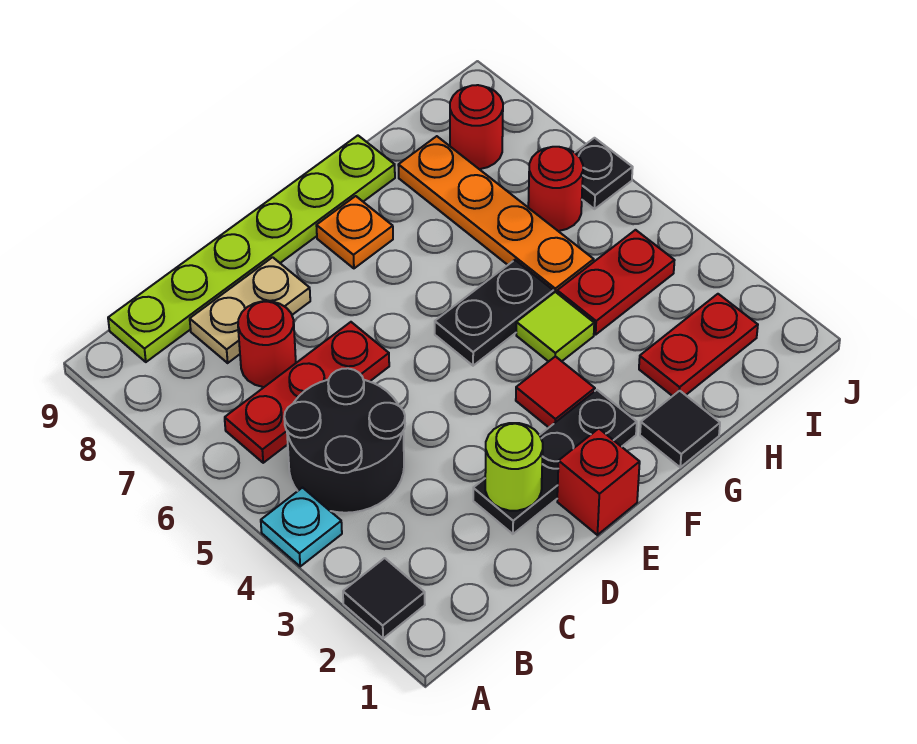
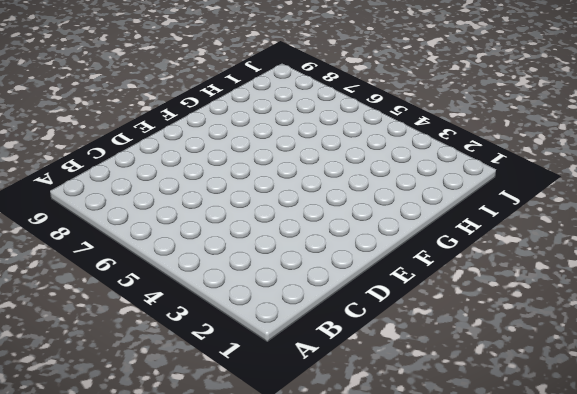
none -> black 1x1 tile [343,558,425,638]
none -> cyan 1x1 plate [261,488,342,566]
none -> black 2x2 round brick [284,368,405,513]

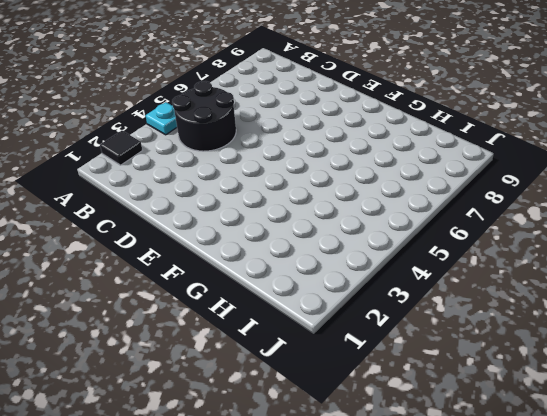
none -> red 1x3 plate [225,322,389,463]
none -> lime 1x6 plate [108,136,395,362]
none -> red 1x1 round brick [238,301,296,387]

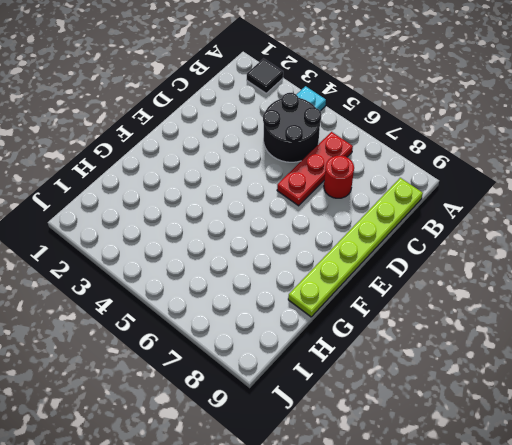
none -> tan 1x2 plate [190,257,310,363]
none -> black 1x3 plate [473,390,637,534]
none -> red 1x1 brick [557,429,640,535]

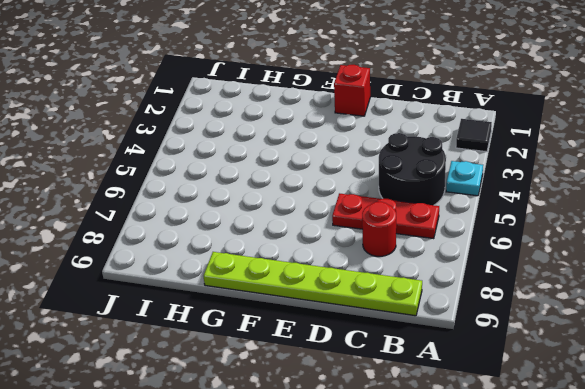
none -> tan 1x2 plate [190,257,310,363]
none -> black 1x3 plate [473,390,637,534]
none -> red 1x1 tile [516,356,595,427]

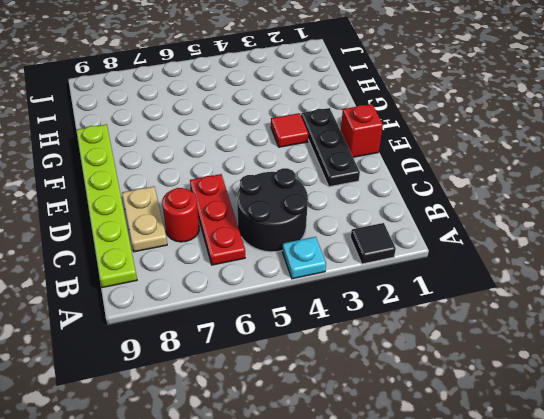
none -> black 1x2 plate [435,260,553,366]
none -> orange 1x1 plate [316,196,393,268]
none -> black 1x1 tile [640,391,720,467]

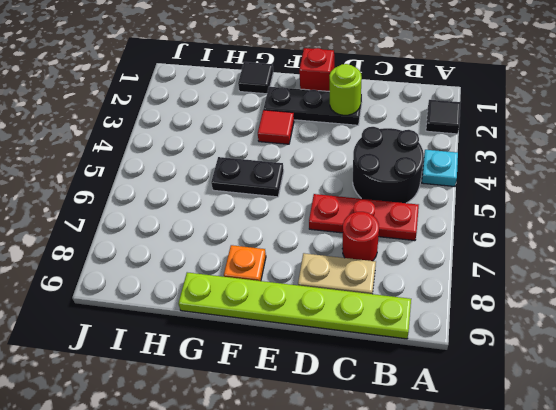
none -> lime 1x1 tile [516,292,594,362]
none -> red 1x2 plate [639,294,758,396]
none -> red 1x2 plate [557,230,675,335]

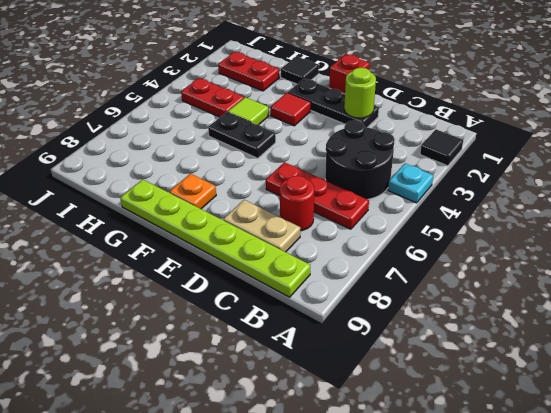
none -> orange 1x4 plate [398,136,594,293]
none -> red 1x1 round brick [528,147,583,231]
none -> red 1x1 round brick [450,85,503,169]

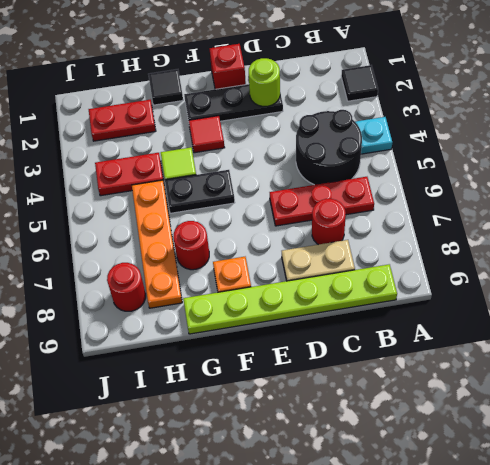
red 1x1 round brick [173,221,209,270] -> red 1x1 round brick moved to [528,147,583,231]
none -> black 1x1 plate [575,138,633,209]

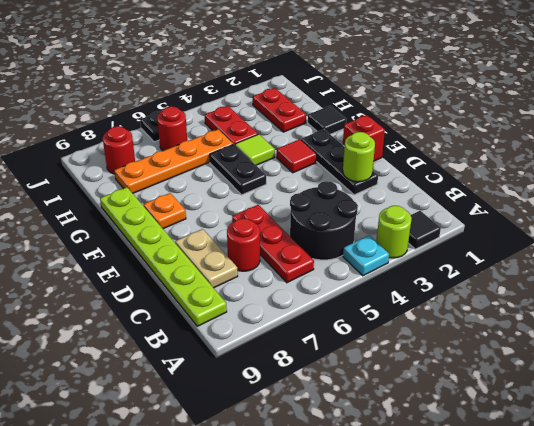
lime 1x1 round brick [376,206,412,258] -> none

